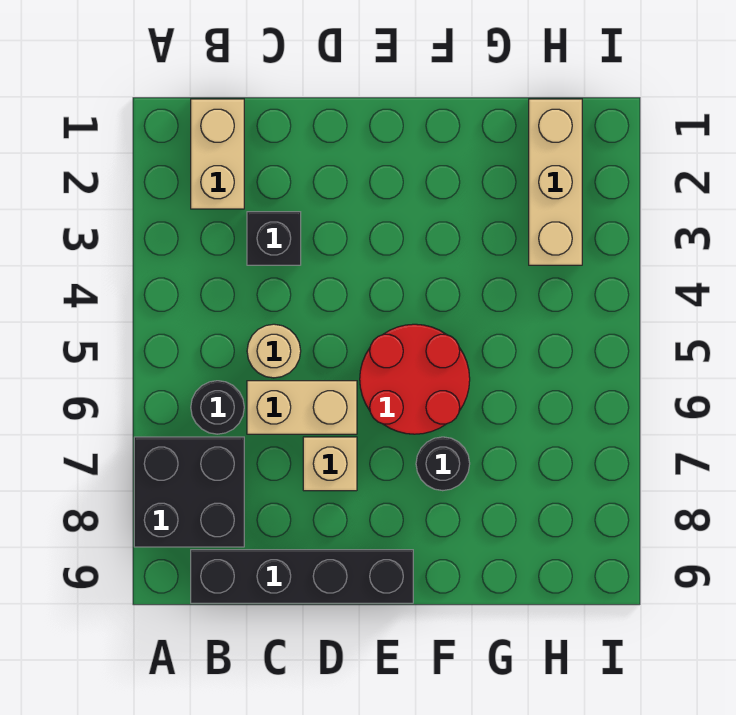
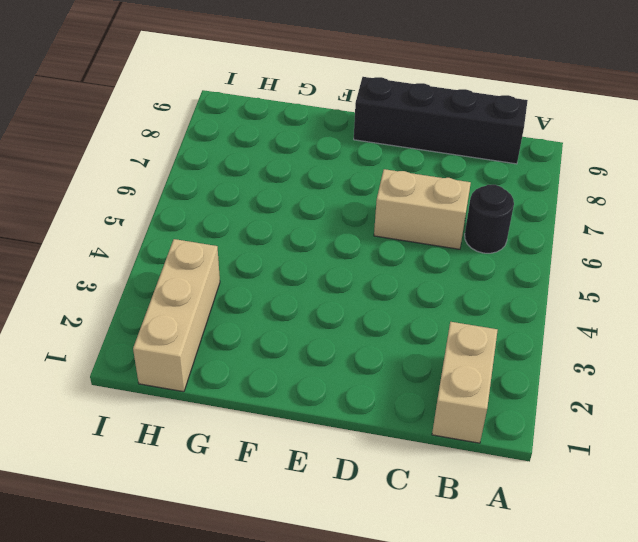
none -> black 2x2 brick [134,437,244,547]
none -> black 1x1 brick [247,212,301,265]

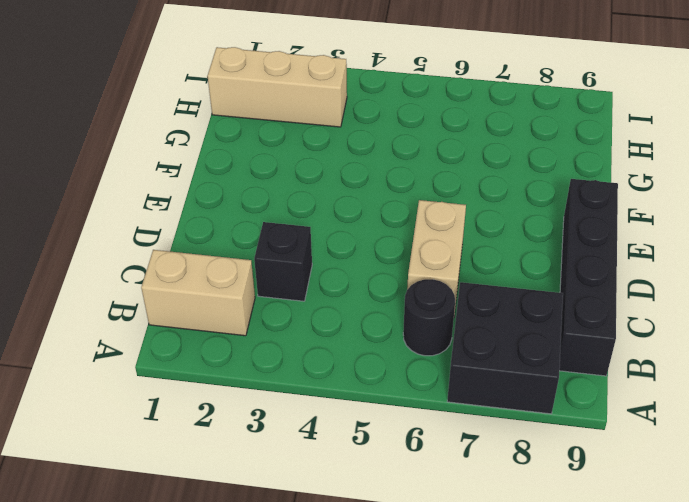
none -> tan 1x1 round brick [247,324,301,378]
none -> tan 1x1 brick [303,437,357,491]

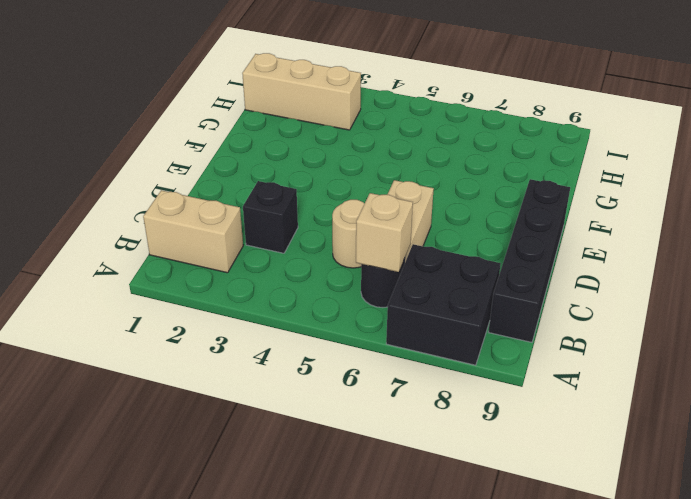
tan 1x1 brick [356,193,413,272] -> tan 1x1 brick moved to [303,437,357,491]
none -> red 2x2 round brick [360,324,470,434]
none -> black 1x1 round brick [416,437,470,491]

